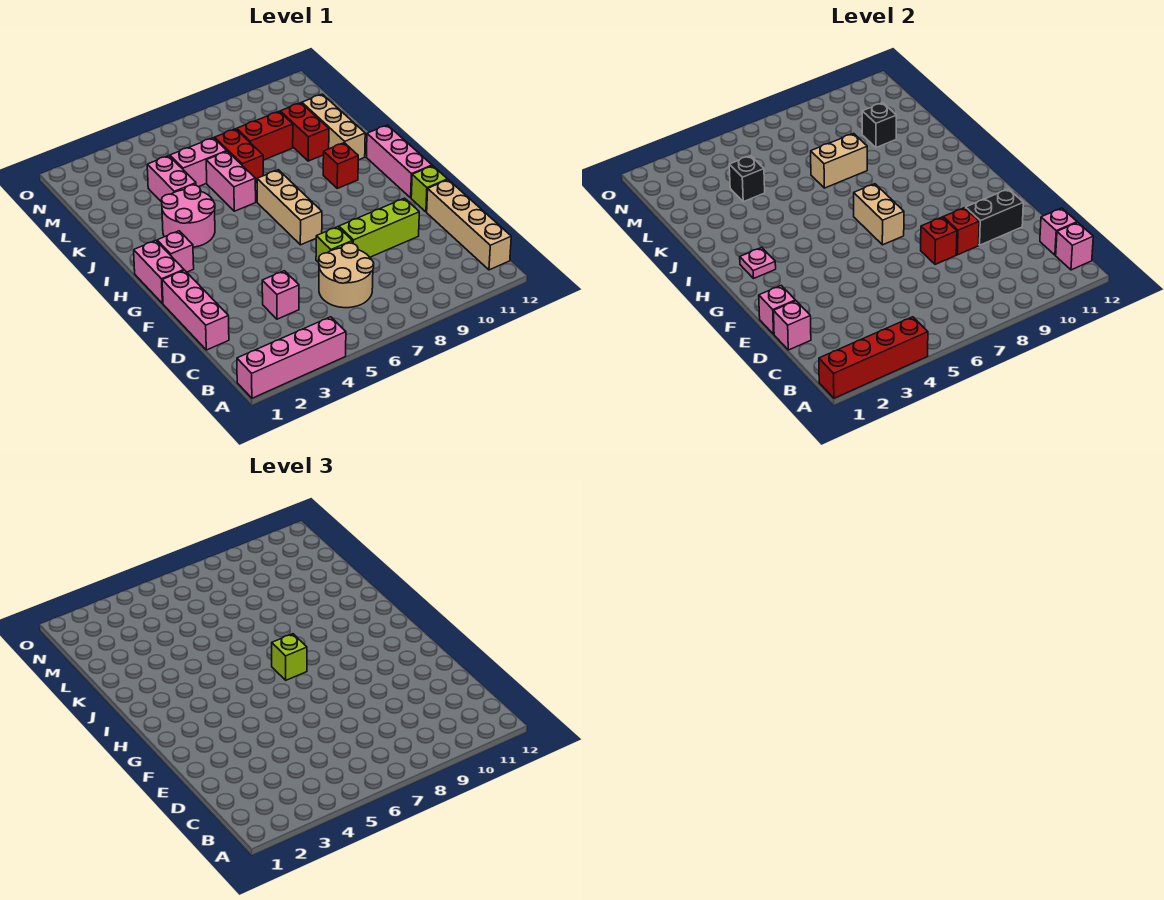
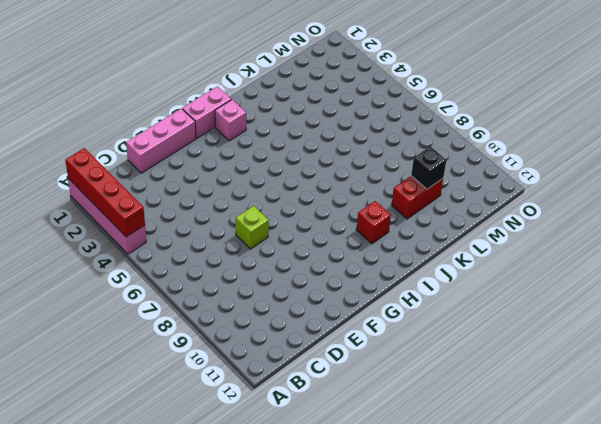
none -> tan 1x4 brick [427,180,511,270]
none -> tan 2x2 round brick [319,243,374,308]
none -> pink 1x1 brick [262,271,299,319]
none -> lime 1x3 brick [339,198,419,257]

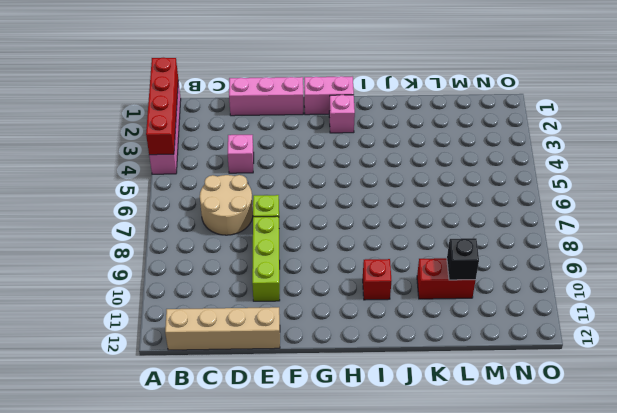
none -> lime 1x1 brick [411,166,448,212]
none -> tan 1x3 brick [257,170,322,245]
none -> pink 1x3 brick [367,125,432,198]
none -> pink 2x2 round brick [161,185,215,247]

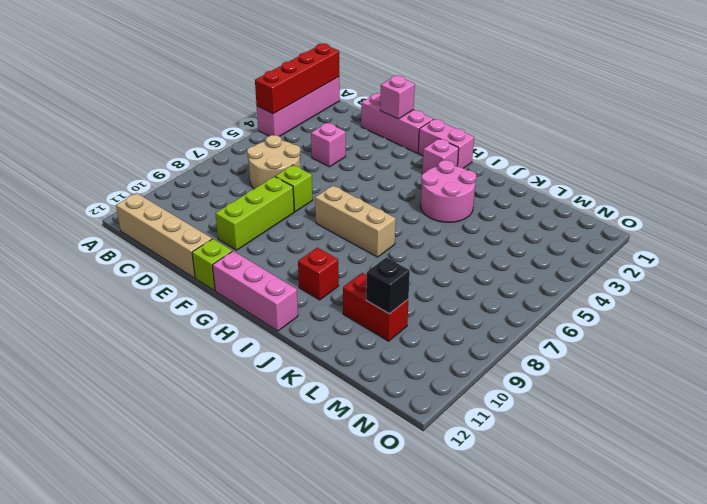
none -> pink 1x2 brick [206,151,256,211]
none -> tan 1x3 brick [302,94,365,160]
none -> pink 1x2 brick [147,156,196,202]
none -> red 1x2 brick [215,129,263,183]

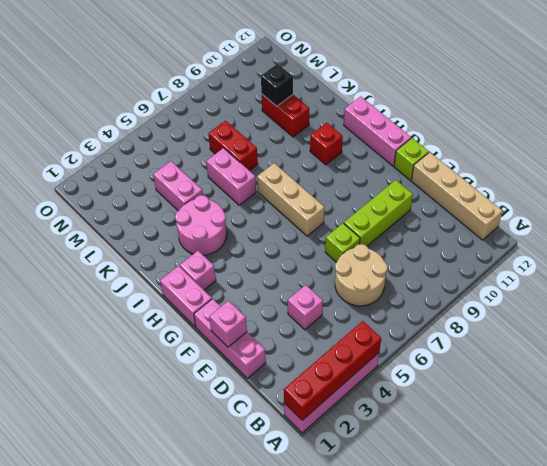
none -> tan 1x3 brick [302,94,365,160]
none -> pink 1x2 brick [170,138,227,187]
none -> red 1x2 brick [237,111,293,160]
none -> pink 1x1 brick [1056,223,1093,270]

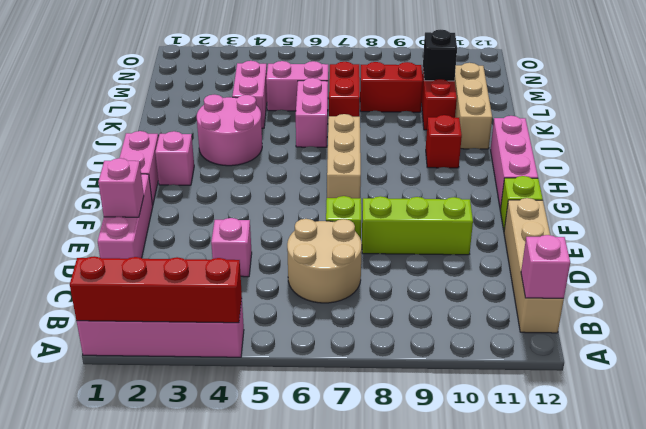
none -> pink 1x1 brick [1040,208,1077,255]
none -> pink 1x1 brick [774,301,811,350]
none -> red 1x1 brick [921,217,957,264]
none -> red 1x1 brick [943,208,979,255]

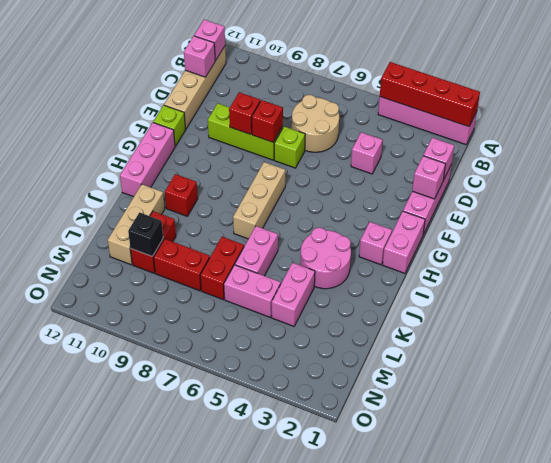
none -> black 1x2 brick [966,189,1023,245]
none -> tan 1x2 brick [854,184,904,245]
none -> pink 1x1 plate [740,247,776,278]
none -> tan 1x2 brick [811,134,867,188]

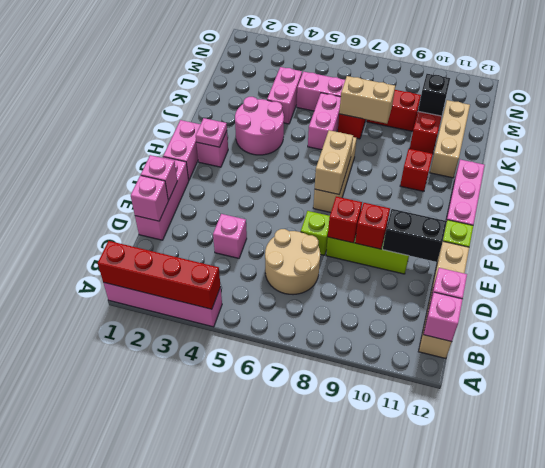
none -> black 1x1 brick [729,156,765,202]
none -> lime 1x1 brick [272,634,307,680]

